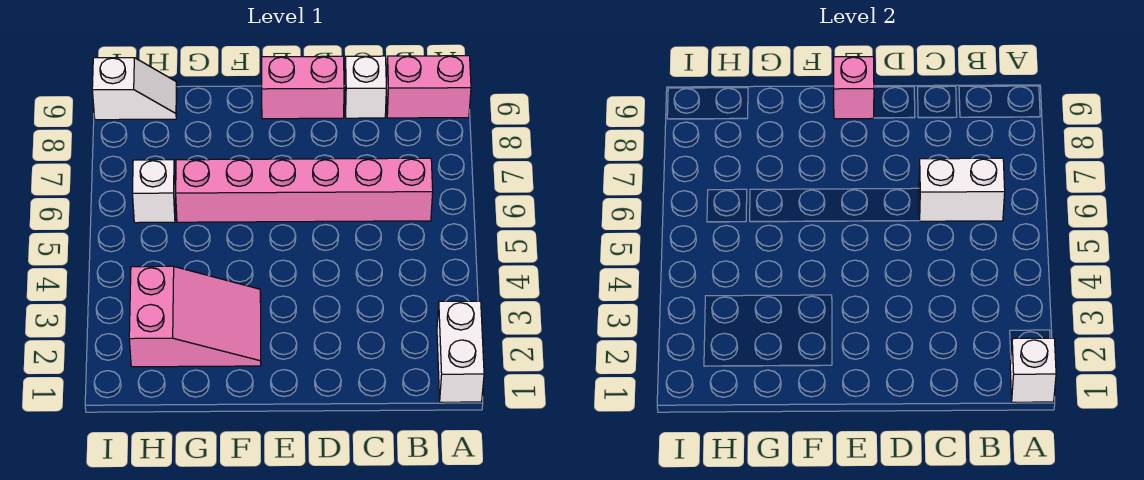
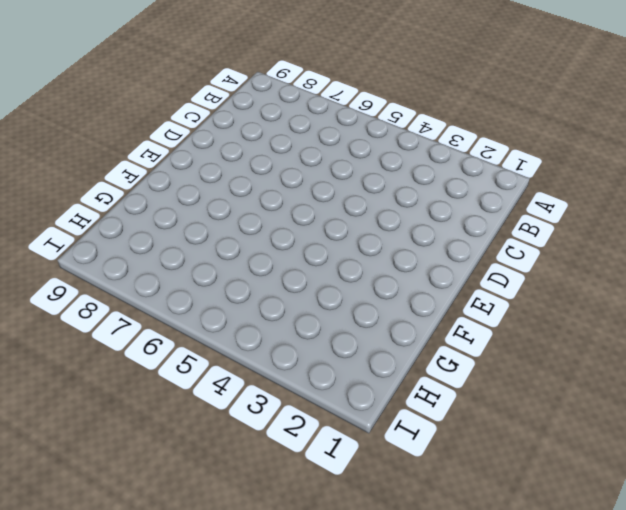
none -> white 1x2 brick [437,301,484,402]
none -> pink 1x2 brick [386,56,471,118]

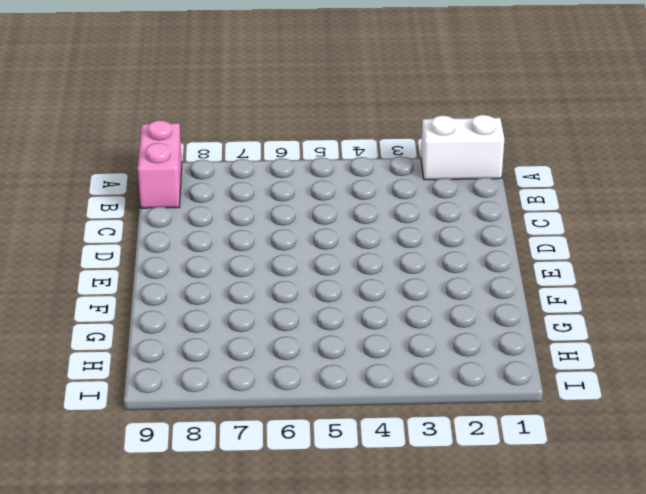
none -> pink 1x6 brick [176,158,433,222]
none -> white 1x1 brick [345,56,386,118]

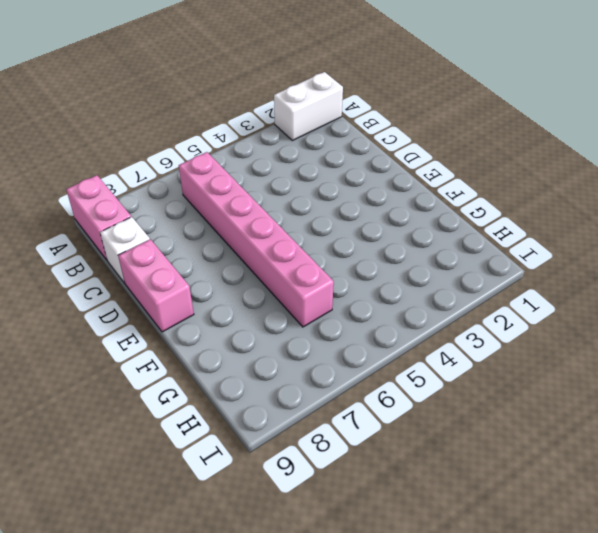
none -> pink 2x3 slope [129,266,261,367]
none -> white 1x1 brick [132,160,175,223]

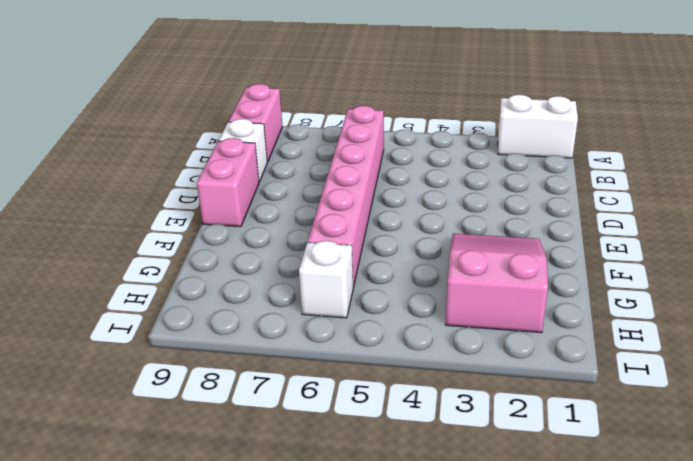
none -> white 1x2 slope [92,58,177,120]
none -> white 1x1 brick [1010,338,1056,402]

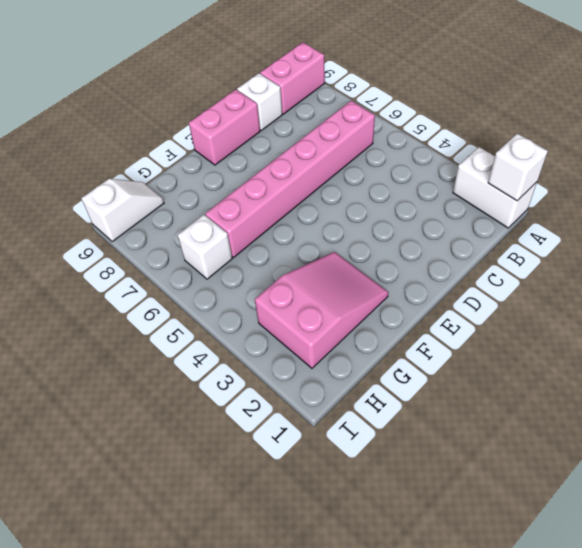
none -> white 1x2 brick [919,158,1005,221]
none -> pink 1x1 brick [834,57,874,119]

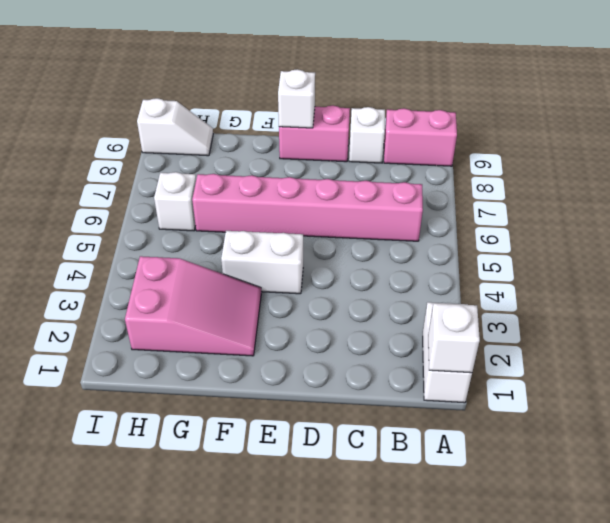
white 1x2 brick [221,231,303,294] -> white 1x2 brick moved to [919,158,1005,221]
white 1x1 brick [278,69,315,128] -> pink 1x1 brick [834,57,874,119]

